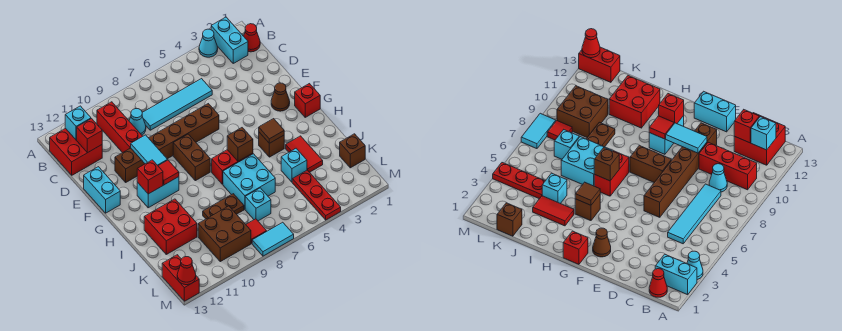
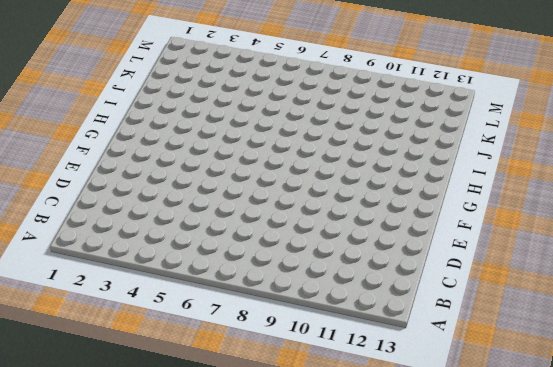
none -> cyan 1x2 brick [211,17,248,63]
none -> cyan 1x1 cone [199,29,218,57]
none -> red 1x1 cone [244,24,260,52]
none -> red 1x3 brick [97,102,143,153]

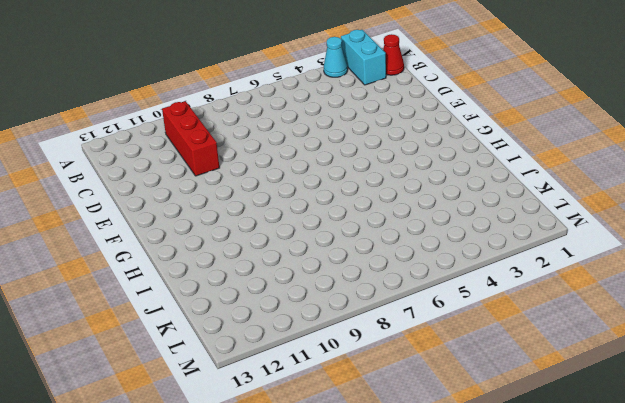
none -> red 2x2 brick [50,128,102,175]
none -> cyan 1x4 tile [142,79,212,130]
none -> cyan 1x1 cone [129,109,146,135]
none -> brown 1x6 brick [115,104,219,182]

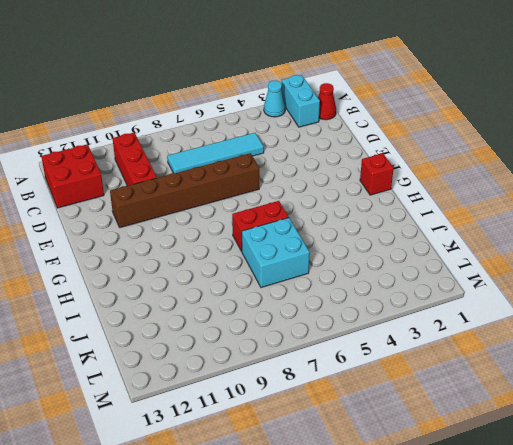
none -> cyan 1x1 cone [129,109,146,135]
none -> cyan 1x2 brick [84,167,120,213]
none -> brown 1x1 cone [271,83,290,111]
none -> brown 1x2 brick [173,134,210,181]

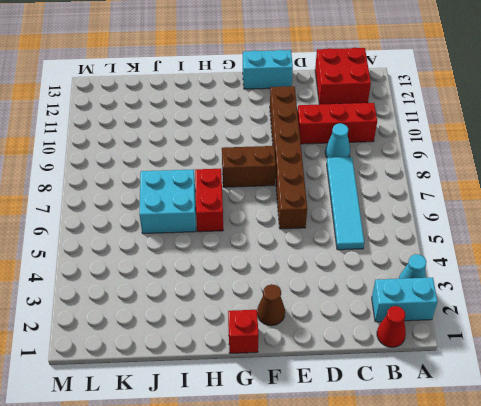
none -> cyan 1x2 brick [137,177,179,208]
none -> brown 1x1 brick [259,132,284,157]
none -> red 1x2 tile [286,136,323,172]
none -> red 2x2 brick [144,199,197,254]

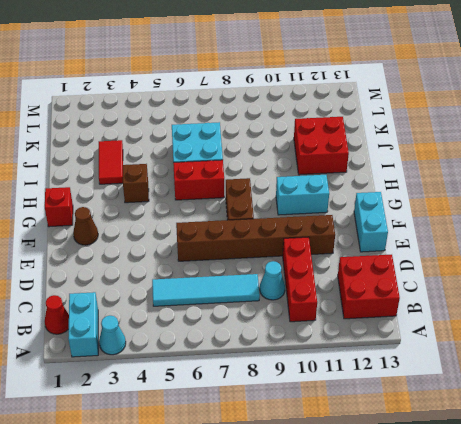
none -> cyan 1x1 brick [281,149,307,182]
none -> brown 1x2 plate [203,194,244,219]
none -> brown 1x1 brick [340,134,365,168]
none -> red 1x3 plate [292,170,341,220]

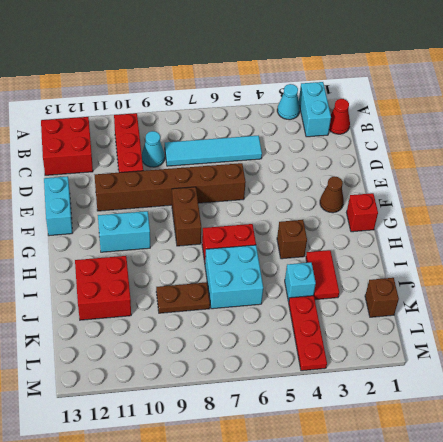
none -> cyan 1x1 brick [245,188,271,221]
none -> brown 2x2 brick [198,206,251,262]
none -> red 1x1 tile [246,219,267,243]
none -> red 1x2 brick [162,255,199,301]

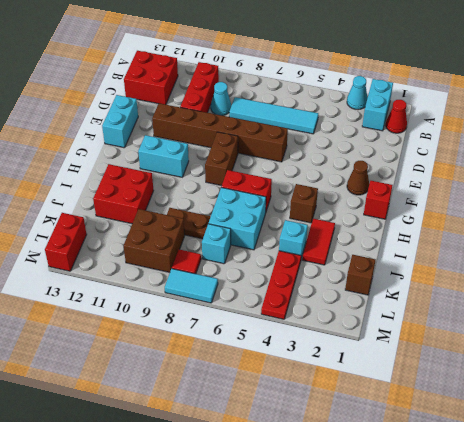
none -> cyan 1x1 brick [65,106,91,140]
none -> red 1x1 brick [77,119,102,153]
none -> cyan 1x2 tile [131,135,167,166]
none -> red 1x1 tile [158,160,179,185]

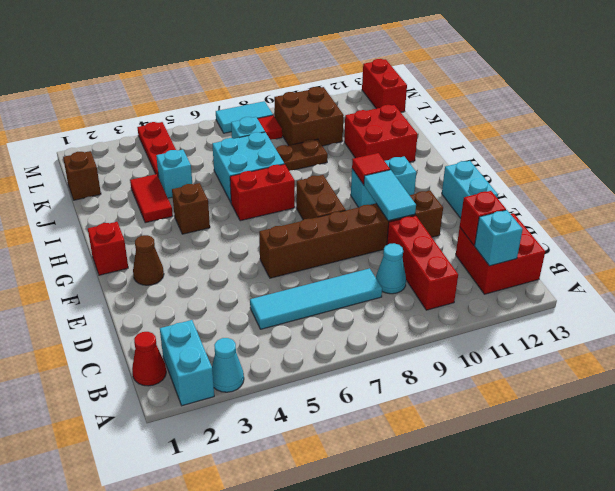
none -> red 1x1 brick [137,160,163,194]
none -> brown 1x1 tile [259,119,284,143]
none -> brown 1x1 brick [227,128,253,161]
none -> red 1x1 cone [177,257,196,285]

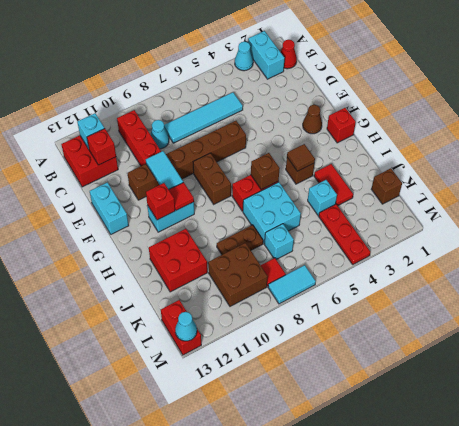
cyan 1x1 cone [175,312,197,341] -> red 1x1 cone [177,257,196,285]

